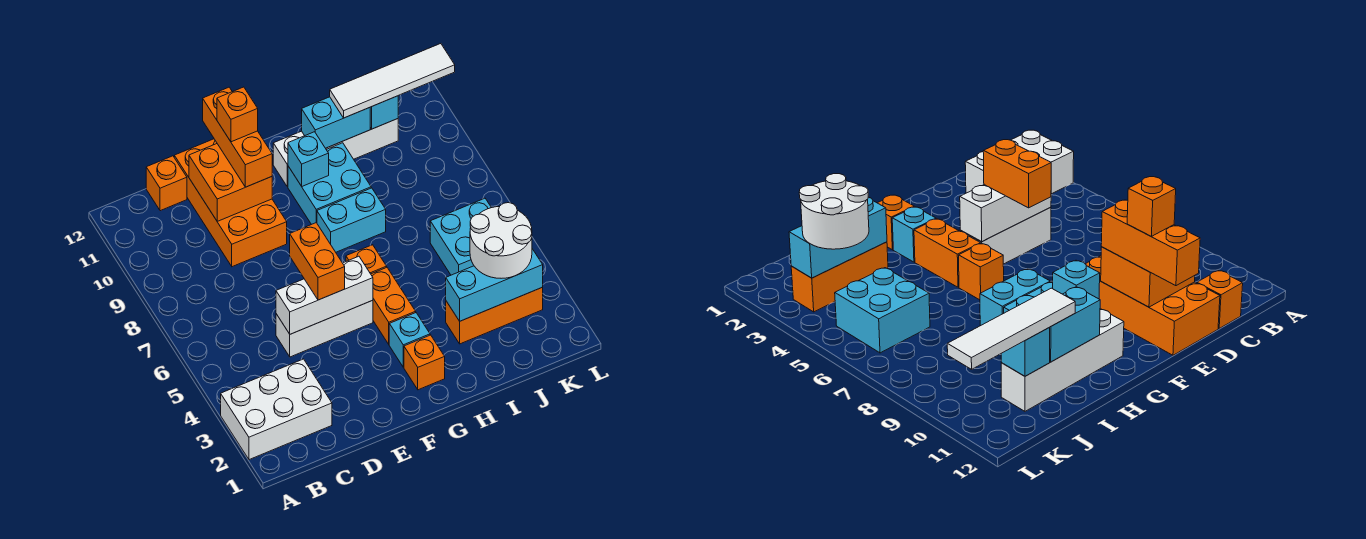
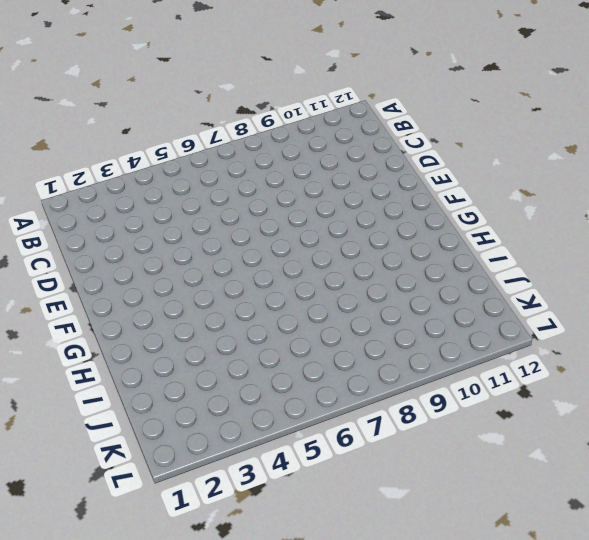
none -> white 2x3 brick [221,359,332,460]
none -> orange 1x1 brick [146,156,187,211]
none -> white 1x3 brick [276,300,373,357]

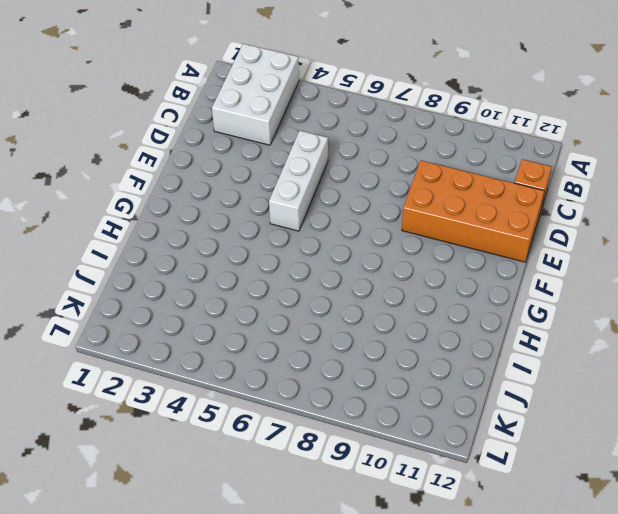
none -> orange 1x1 brick [404,335,445,390]
none -> cyan 1x1 brick [389,313,430,367]
none -> orange 1x2 brick [371,268,416,344]

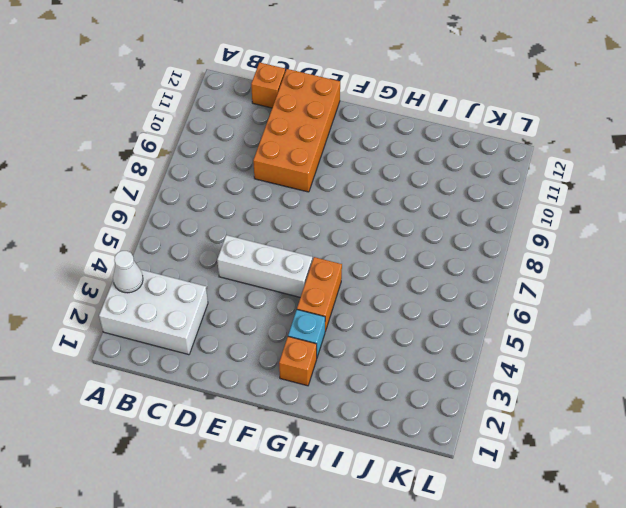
white 1x1 cone [113,251,143,293] -> none
none -> orange 1x1 brick [346,245,387,274]
none -> cyan 1x2 brick [317,188,386,252]
none -> cyan 2x2 brick [288,143,371,224]

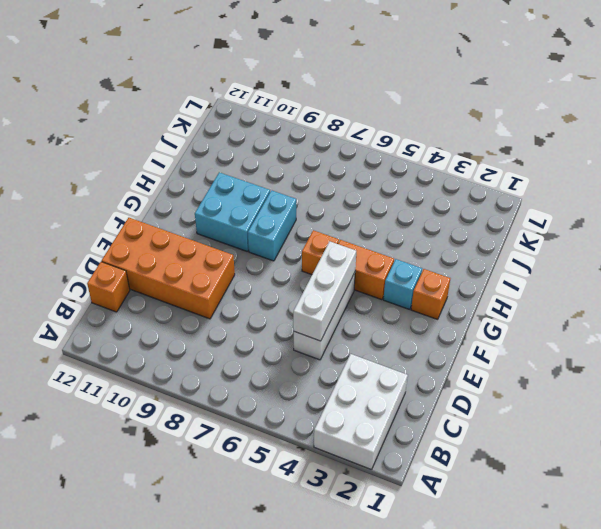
none -> white 1x4 brick [273,119,398,187]
none -> orange 1x3 brick [446,287,543,344]
none -> cyan 2x2 brick [430,198,491,275]

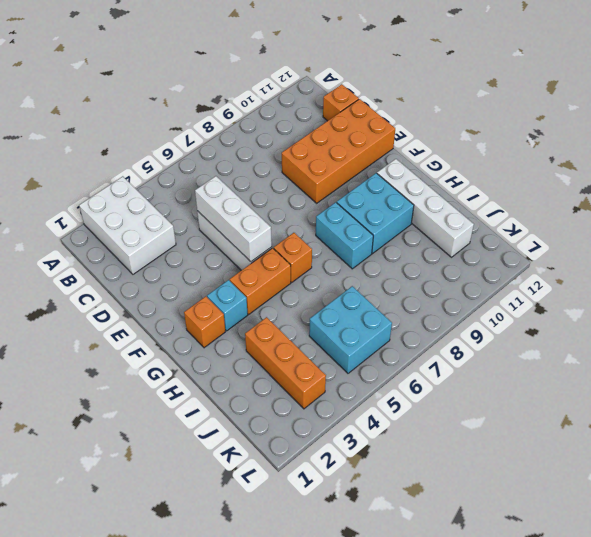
none -> orange 2x2 brick [189,144,272,221]
none -> cyan 1x1 brick [288,132,329,186]
none -> cyan 1x2 brick [302,97,370,148]

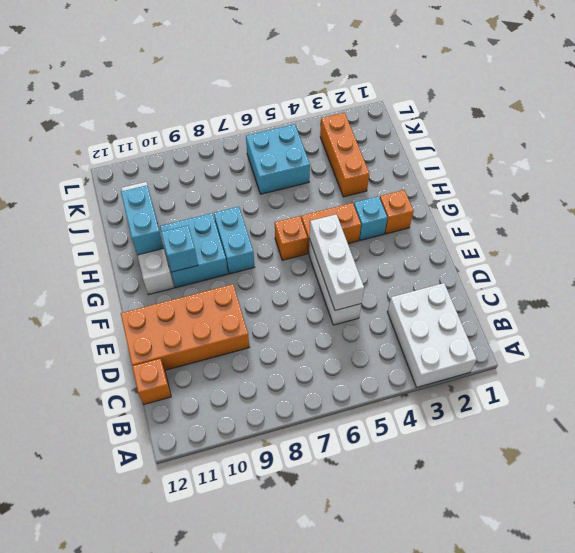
none -> orange 2x2 brick [189,144,272,221]
none -> cyan 1x3 brick [446,249,543,321]
none -> cyan 1x1 brick [370,96,398,129]

